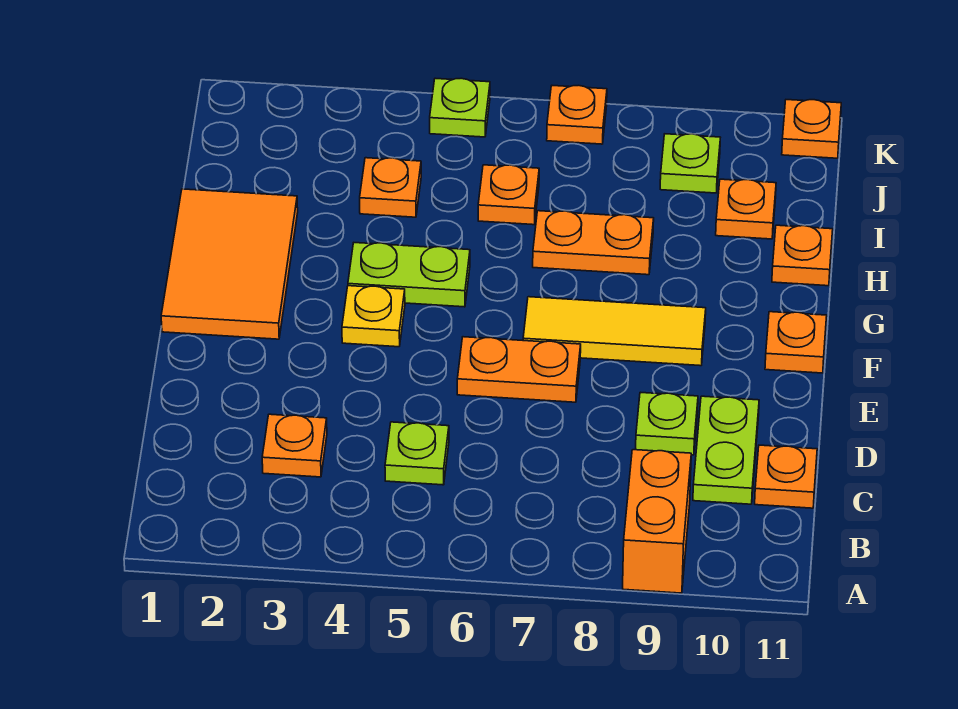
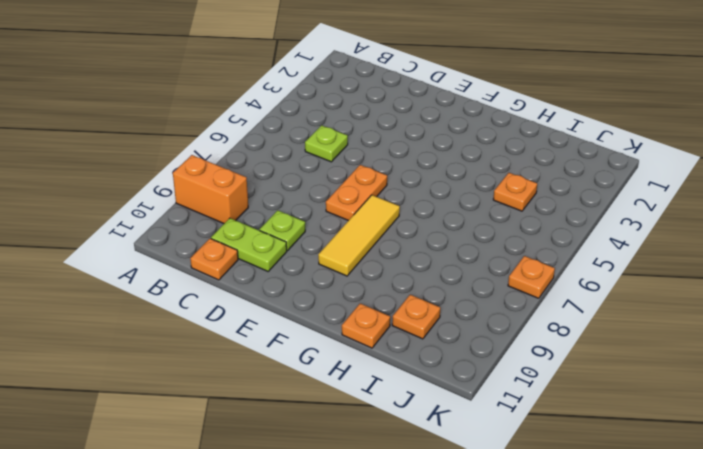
none -> orange 1x1 plate [262,414,327,477]
none -> orange 2x3 tile [161,189,298,339]
none -> yellow 1x1 plate [342,286,405,347]

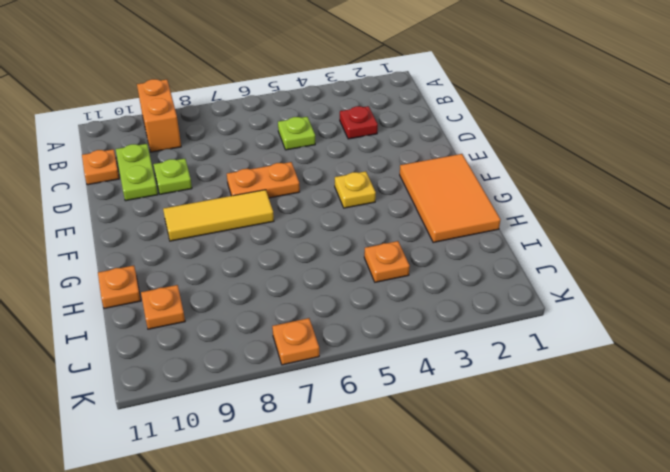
red 1x1 plate [340,106,378,139] -> orange 1x1 plate [262,414,327,477]
none -> orange 1x1 plate [765,312,827,373]
none -> lime 1x2 plate [348,243,470,307]
none -> orange 1x2 plate [533,211,654,275]

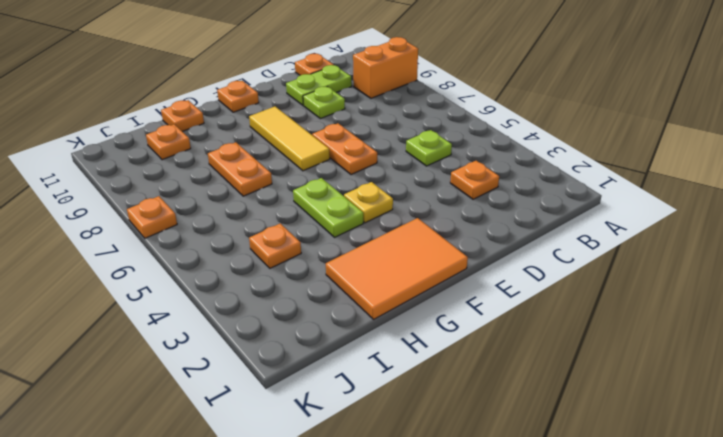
none -> orange 1x1 plate [478,165,539,225]
none -> lime 1x1 plate [660,134,720,193]
none -> lime 1x1 plate [430,78,490,137]

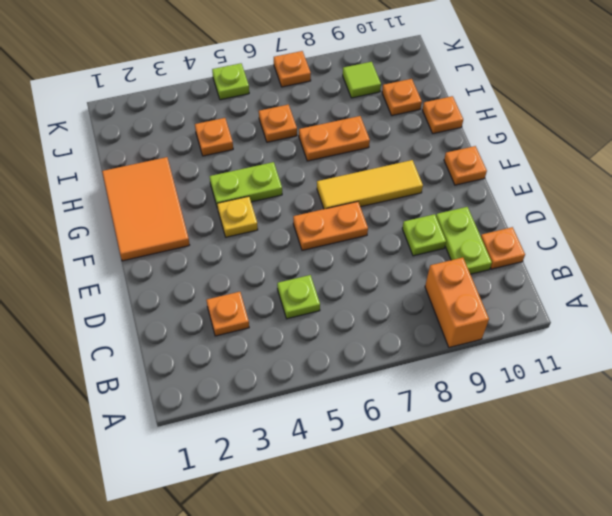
lime 1x1 tile [343,62,381,98] -> lime 1x1 plate [660,134,720,193]
none -> orange 1x1 plate [782,100,841,158]

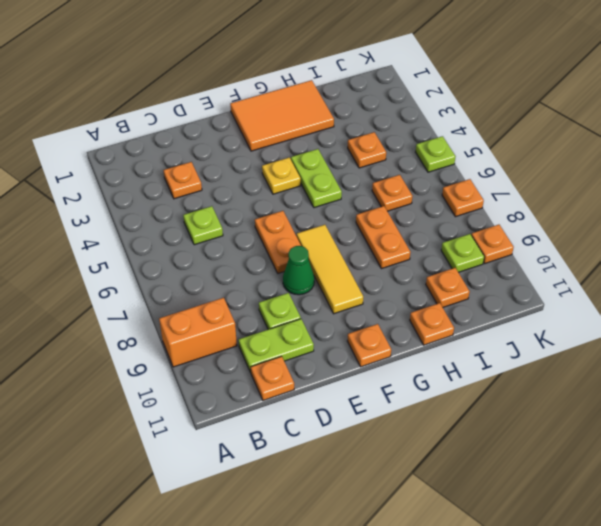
green 1x1 cone [283,246,314,295] -> none
orange 1x1 plate [471,225,514,264] -> orange 1x1 plate moved to [782,100,841,158]

